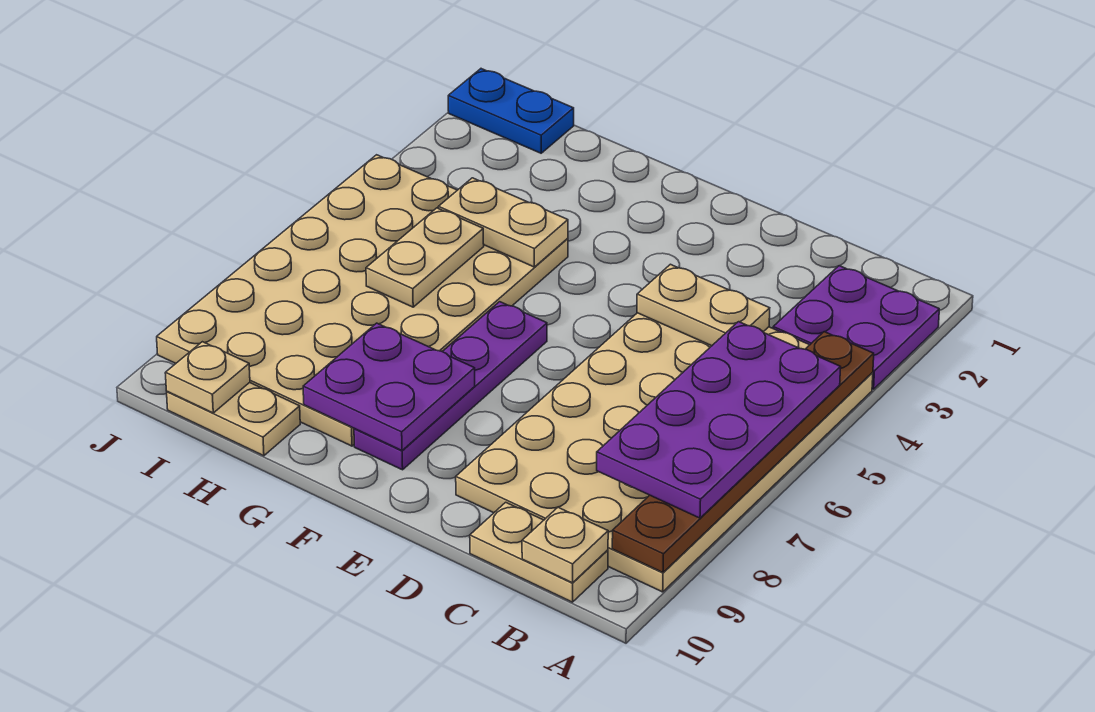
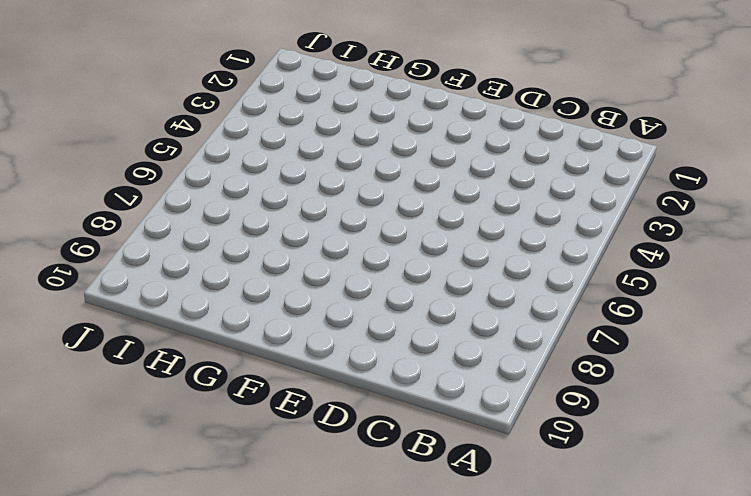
none -> purple 2x2 plate [773,266,939,389]
none -> tan 4x6 plate [456,313,873,592]
none -> tan 1x2 plate [470,502,608,602]

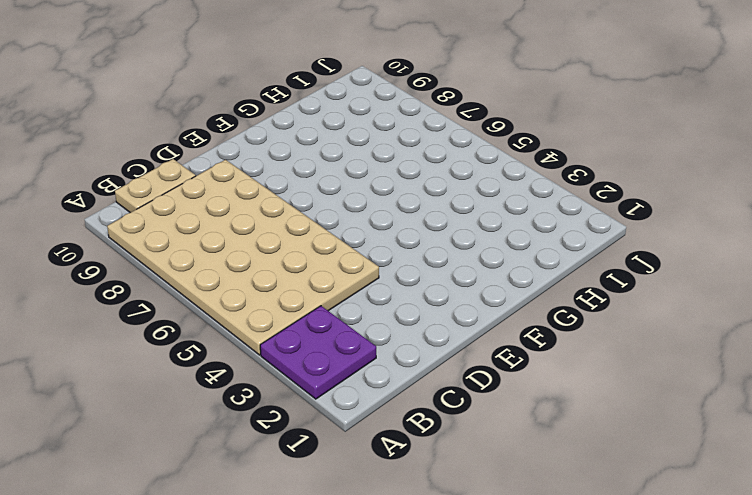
none -> purple 1x4 plate [354,302,547,470]
none -> tan 4x6 plate [157,155,568,446]
none -> tan 1x2 plate [167,383,300,456]

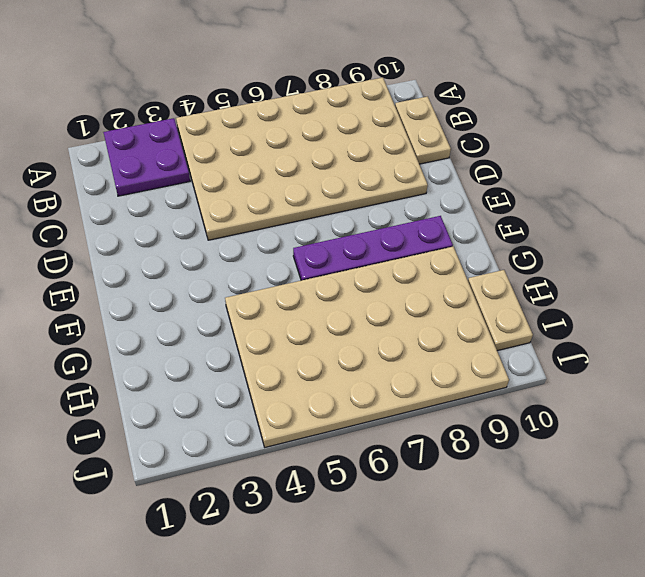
none -> blue 1x2 plate [448,69,574,153]
none -> brown 1x6 plate [612,332,874,572]
none -> tan 1x1 plate [522,507,608,583]

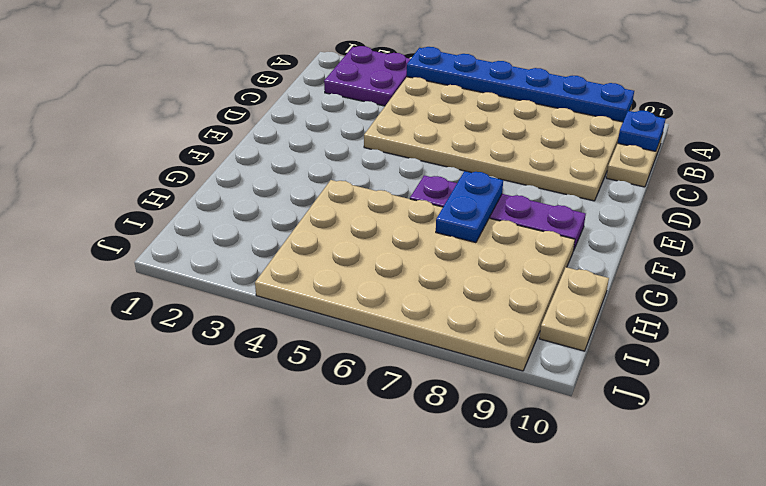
blue 1x6 plate [407,47,634,122] -> brown 1x6 plate [612,332,874,572]
blue 1x1 plate [618,111,665,151] -> tan 1x1 plate [522,507,608,583]
blue 1x2 plate [436,171,503,243] -> blue 1x2 plate moved to [448,69,574,153]
none -> tan 1x2 plate [637,264,770,346]
none -> purple 2x2 plate [303,323,475,450]
none -> tan 1x2 plate [438,178,568,267]

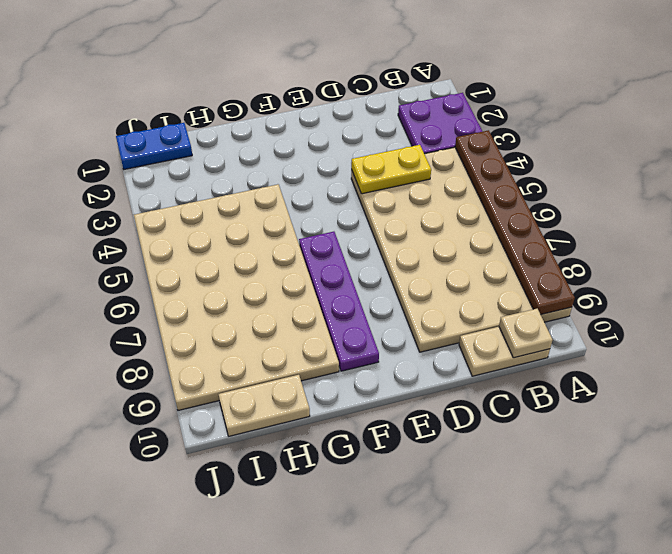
yellow 1x2 plate [351,145,431,194] -> tan 1x2 plate [637,264,770,346]
none -> purple 2x2 plate [303,323,475,450]
none -> tan 1x2 plate [438,178,568,267]
none -> tan 1x2 plate [366,208,484,307]

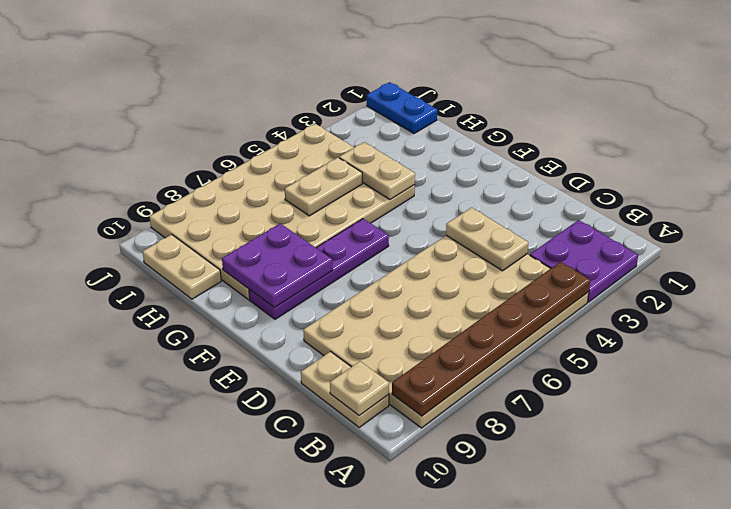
none -> tan 1x1 plate [165,342,250,413]
none -> purple 2x4 plate [597,322,841,518]

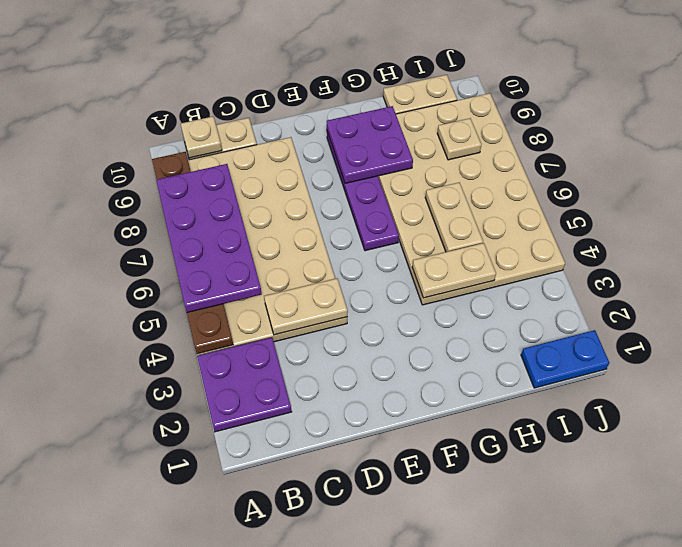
tan 1x1 plate [437,118,482,160] -> tan 1x1 plate moved to [165,342,250,413]

